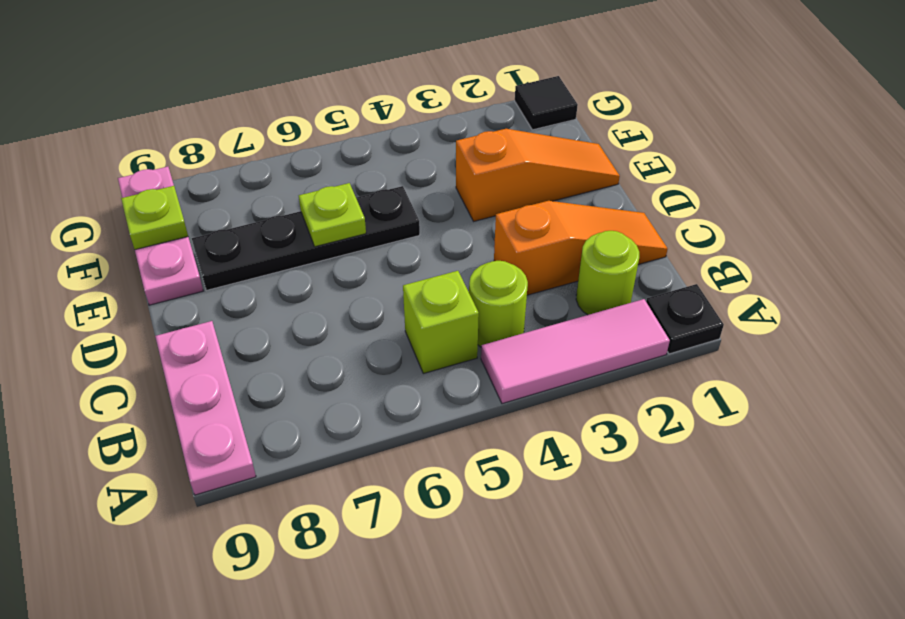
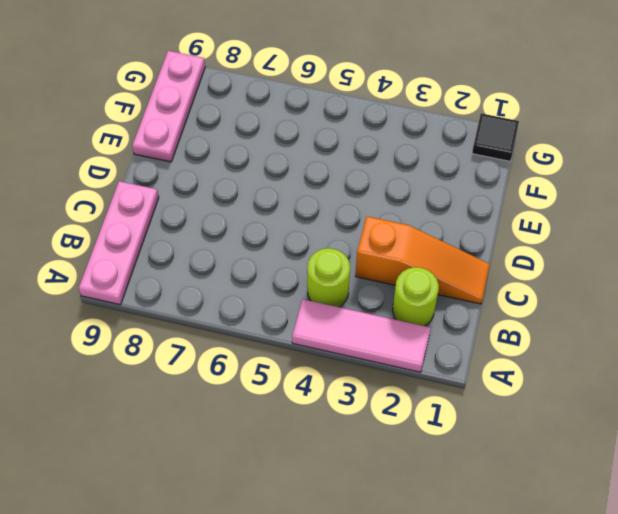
none -> black 1x1 plate [646,284,724,354]
none -> lime 1x1 brick [403,271,479,374]
none -> orange 1x3 slope [456,129,620,221]

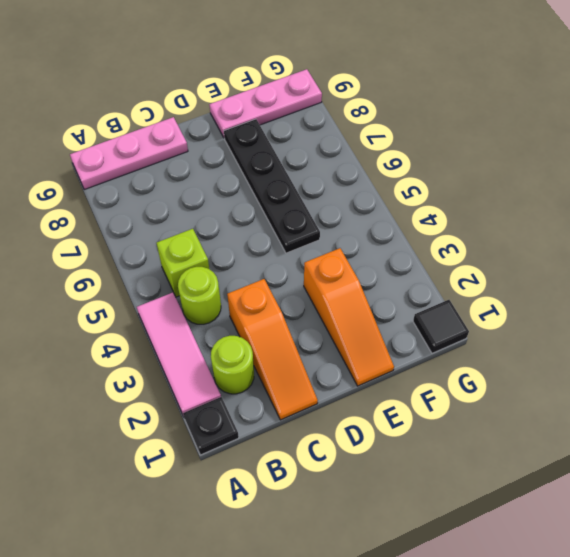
none -> lime 1x1 plate [299,183,366,247]
none -> lime 1x1 plate [121,186,188,250]

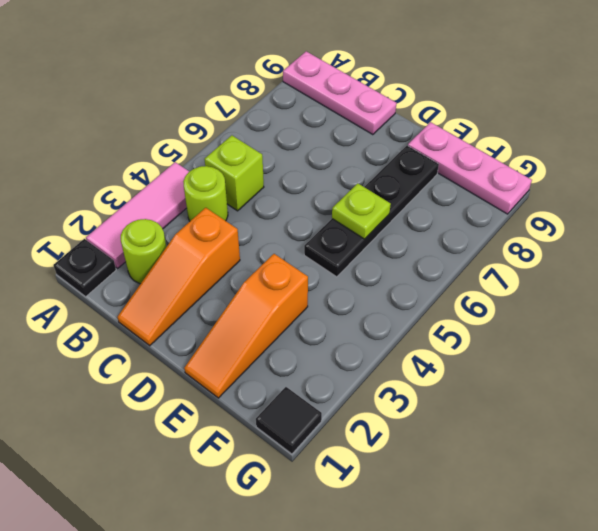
none -> lime 1x1 plate [121,186,188,250]

